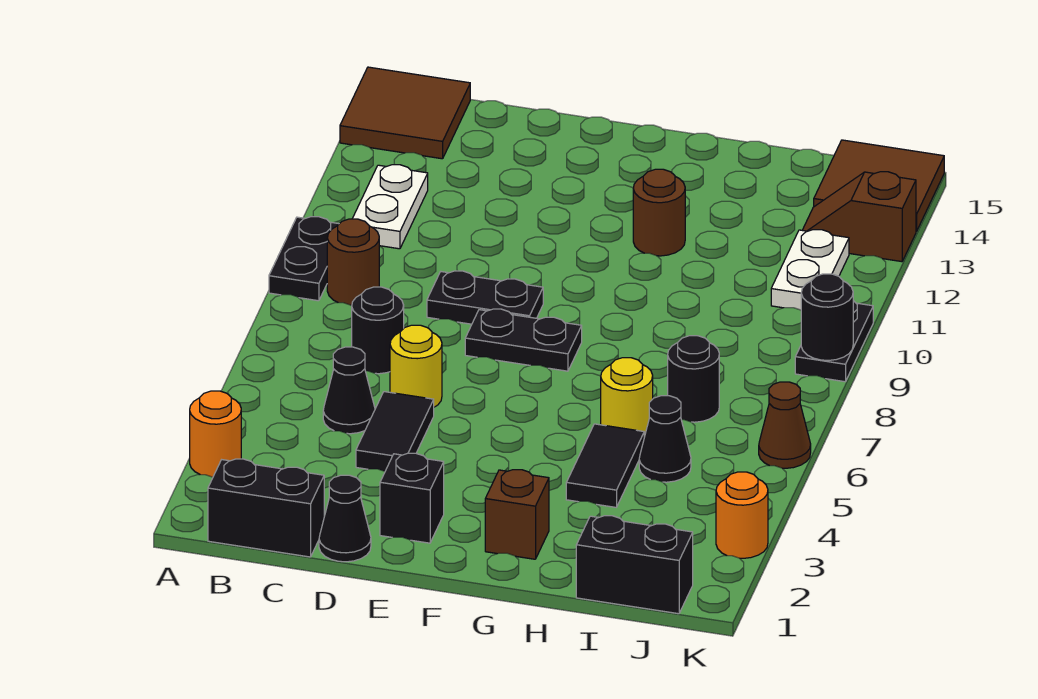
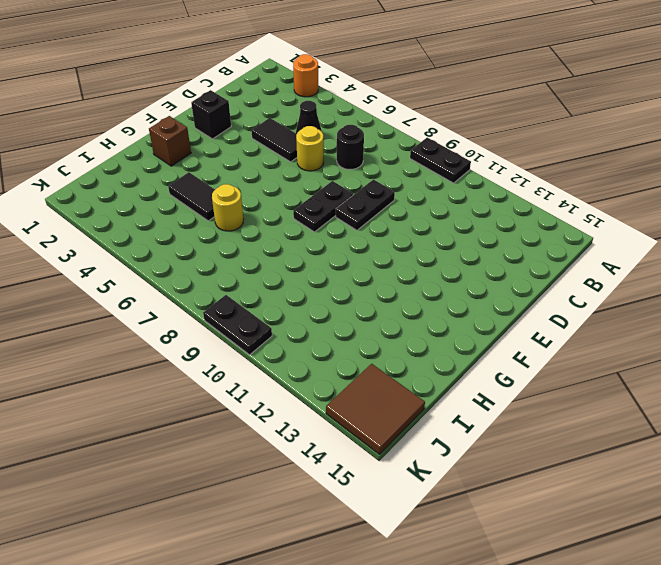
none -> brown 2x2 tile [340,67,470,159]
none -> black 1x2 brick [208,459,324,557]
none -> brown 1x1 round brick [327,219,379,305]

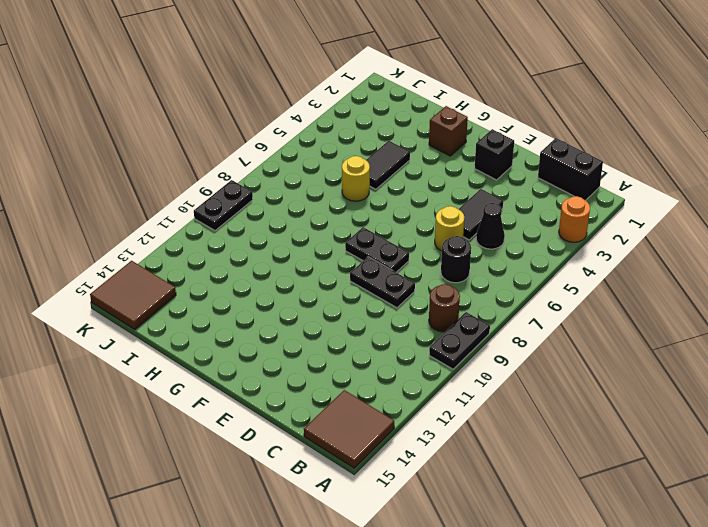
none -> white 1x2 plate [352,165,428,249]
none -> black 1x1 cone [319,475,371,562]
none -> brown 1x1 round brick [633,169,685,256]

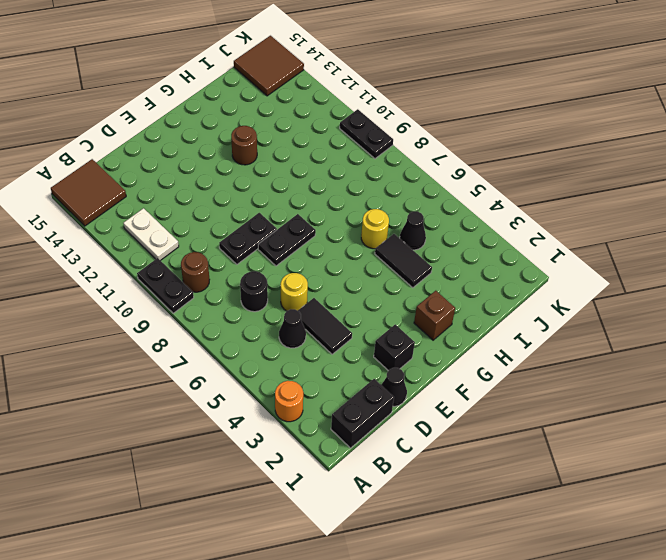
none -> black 1x2 brick [576,516,693,614]
none -> black 1x1 round brick [668,336,719,422]
none -> white 1x2 plate [771,230,849,310]

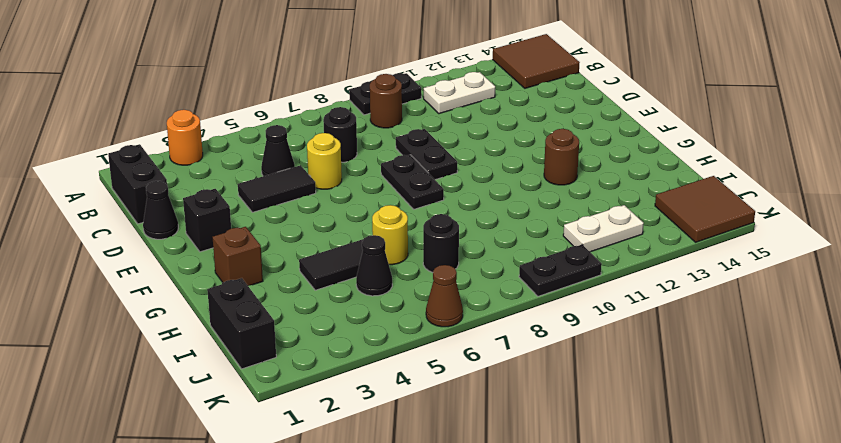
none -> brown 1x2 slope [802,172,916,262]
none -> orange 1x1 round brick [716,472,768,558]
none -> black 1x1 round brick [801,274,853,360]

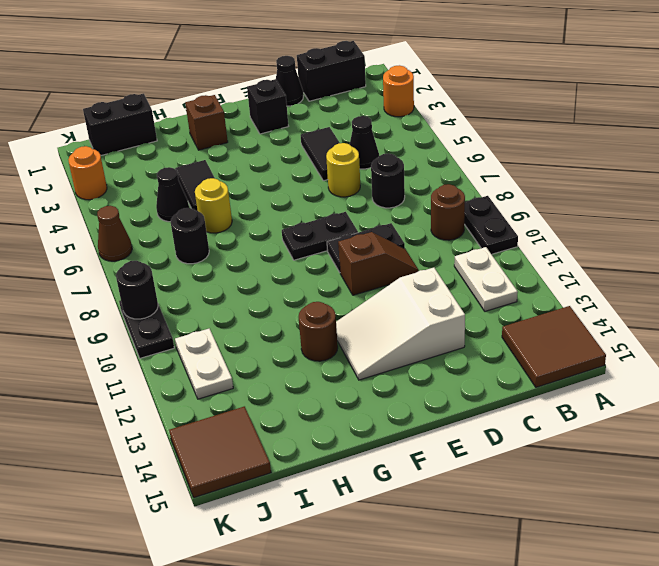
brown 1x2 slope [338,232,419,295] -> brown 1x2 slope moved to [802,172,916,262]
white 2x3 slope [336,268,465,380] -> none

